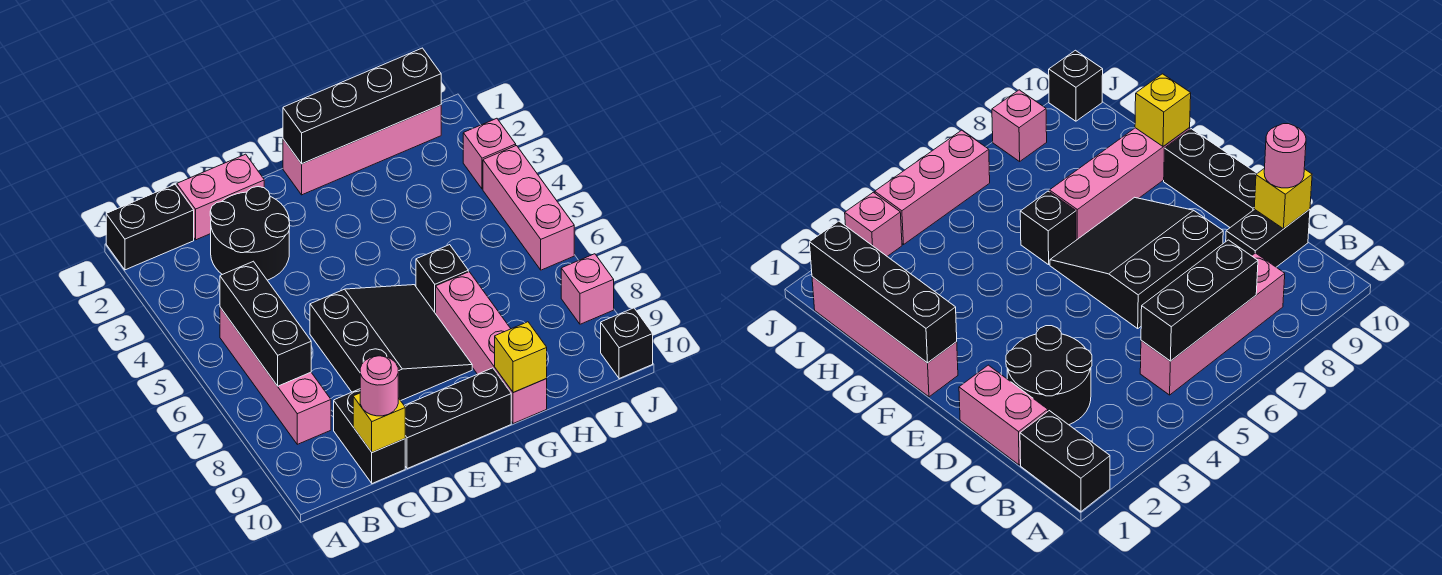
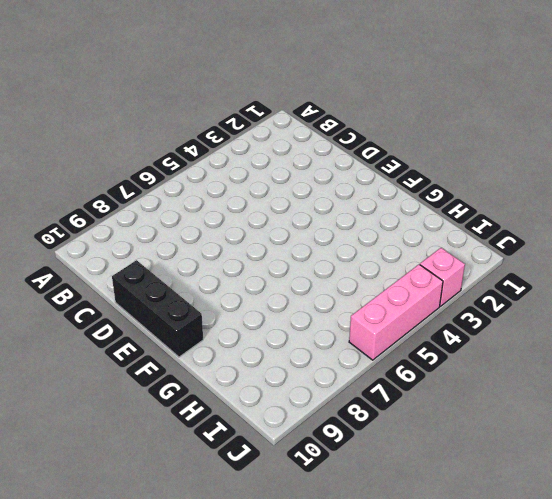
none -> black 1x2 brick [106,184,194,270]
none -> pink 1x4 brick [220,307,331,444]
none -> pink 1x2 brick [177,154,264,240]

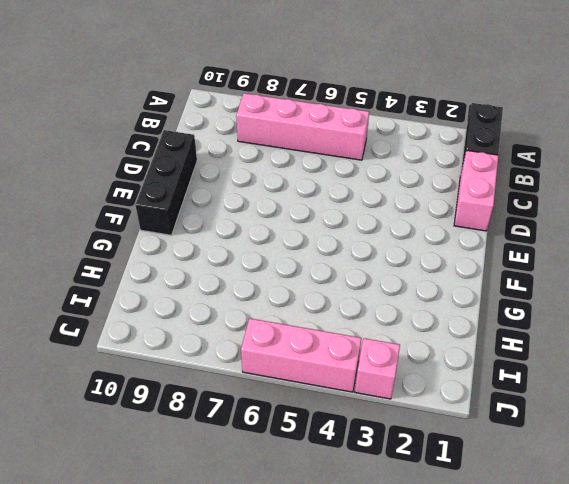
none -> black 2x2 round brick [210,187,290,280]
none -> black 1x2 brick [334,389,405,483]
none -> black 3x3 slope [310,285,472,401]

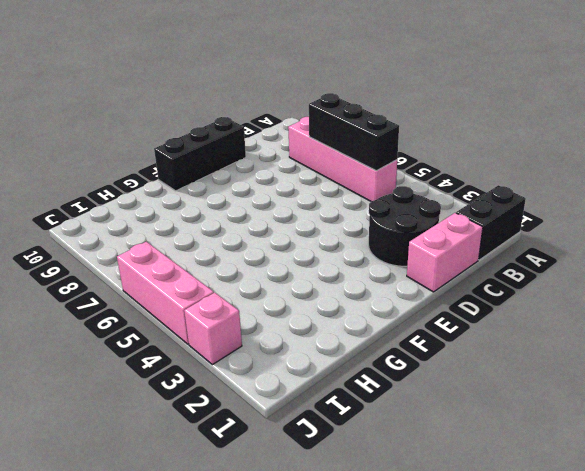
none -> black 1x2 brick [334,389,405,483]
none -> black 3x3 slope [310,285,472,401]
none -> pink 1x4 brick [283,105,441,195]

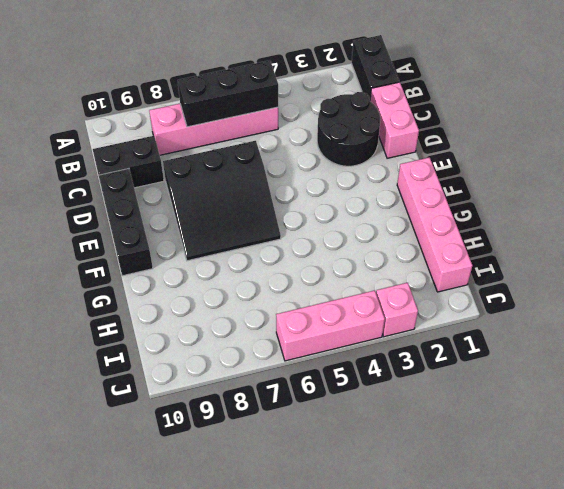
none -> black 1x1 brick [416,245,468,314]
none -> pink 1x4 brick [436,272,547,424]
none -> pink 1x1 brick [561,254,614,324]

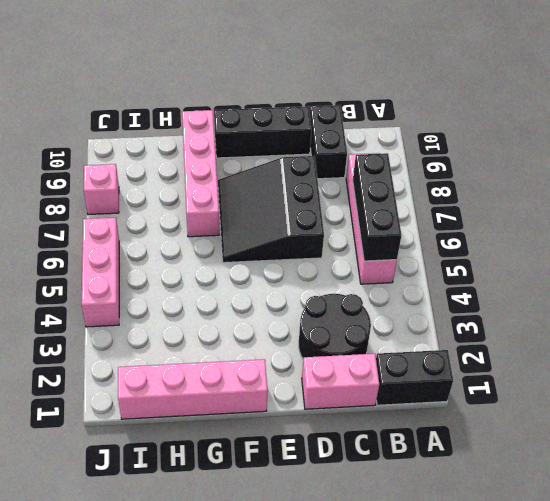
none -> black 1x1 brick [416,245,468,314]
none -> pink 1x1 brick [463,118,516,189]
none -> black 1x1 brick [601,308,653,379]

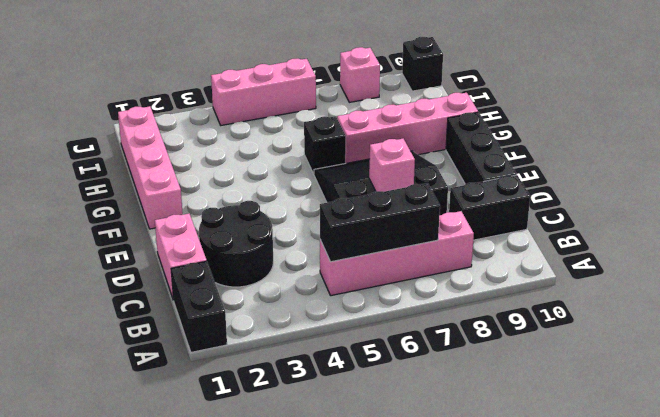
pink 1x1 brick [369,139,415,192] -> pink 1x1 brick moved to [463,118,516,189]
none -> yellow 1x1 brick [353,393,405,452]
none -> black 1x4 brick [283,48,441,164]
none -> yellow 1x1 brick [495,322,547,393]

